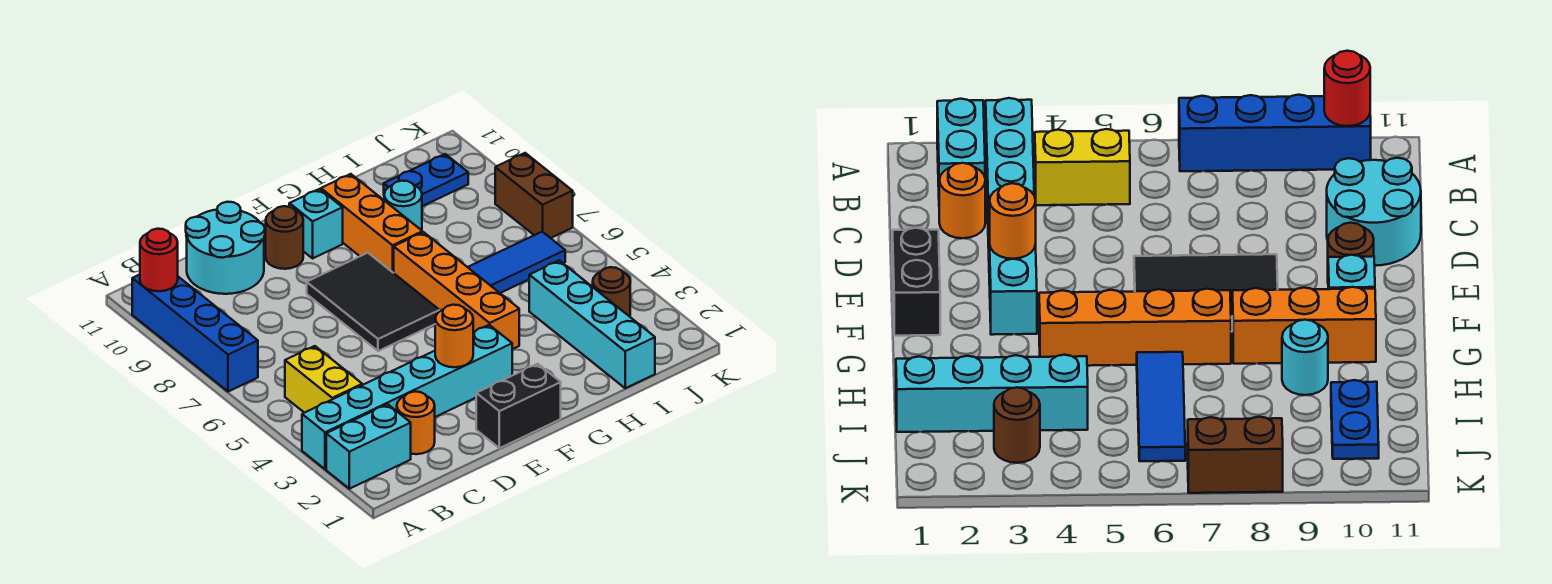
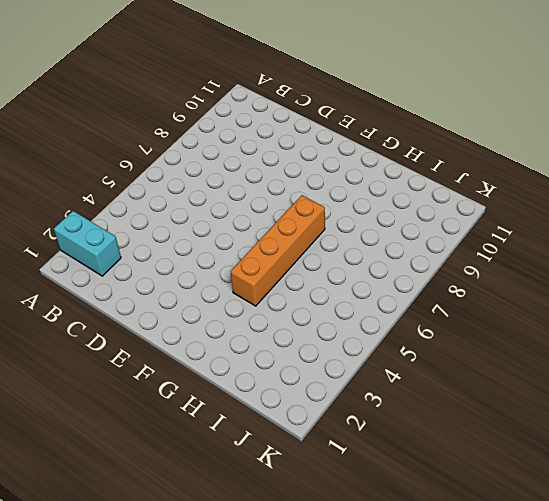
none -> cyan 1x6 brick [302,325,512,469]
none -> blue 1x4 brick [132,275,258,392]
none -> yellow 1x2 brick [285,346,362,413]

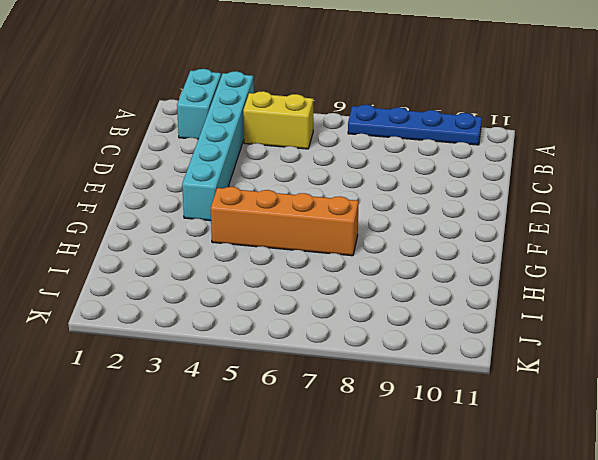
blue 1x4 plate [348,105,482,145] -> blue 1x4 brick [132,275,258,392]
none -> orange 1x1 round brick [397,392,435,454]
none -> cyan 2x2 round brick [186,202,265,294]
none -> black 1x2 brick [476,364,561,448]

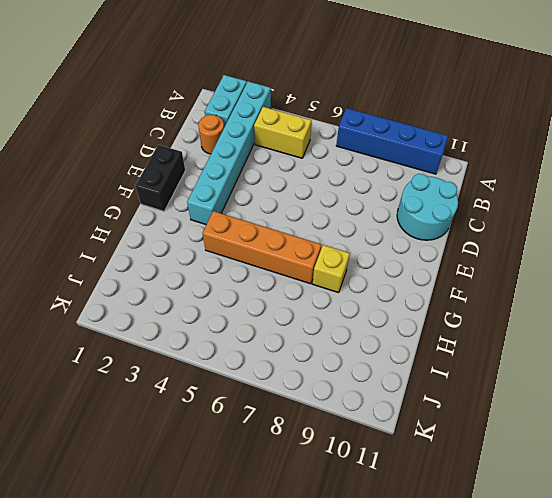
yellow 1x1 brick [313,245,350,293] -> orange 1x3 brick [321,174,422,273]
none -> black 2x3 tile [307,253,440,351]
none -> brown 1x1 round brick [266,206,303,269]
none -> cyan 1x1 brick [289,189,343,258]

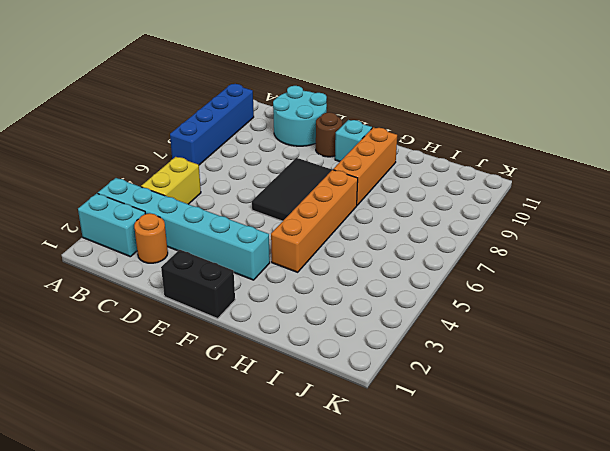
none -> blue 1x3 tile [468,232,565,293]
none -> cyan 1x1 round brick [384,181,422,230]
none -> cyan 1x4 brick [529,261,655,388]

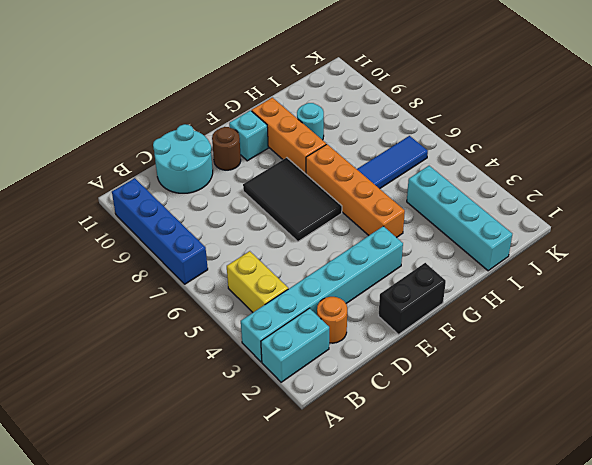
none -> blue 1x2 plate [384,154,468,206]
none -> brown 1x1 round brick [593,267,630,317]
none -> brown 1x2 brick [495,153,573,238]

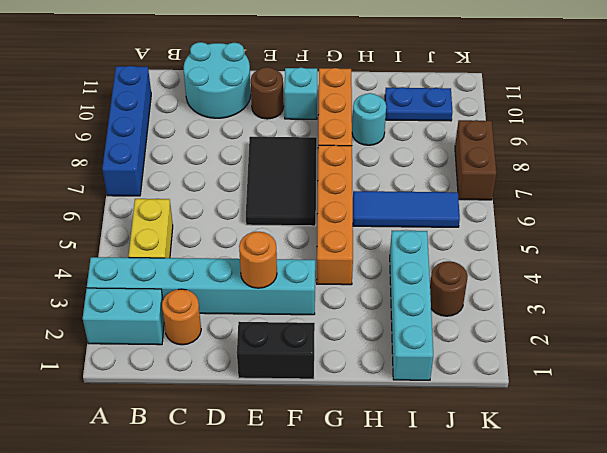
none -> red 1x1 round brick [140,229,178,291]

